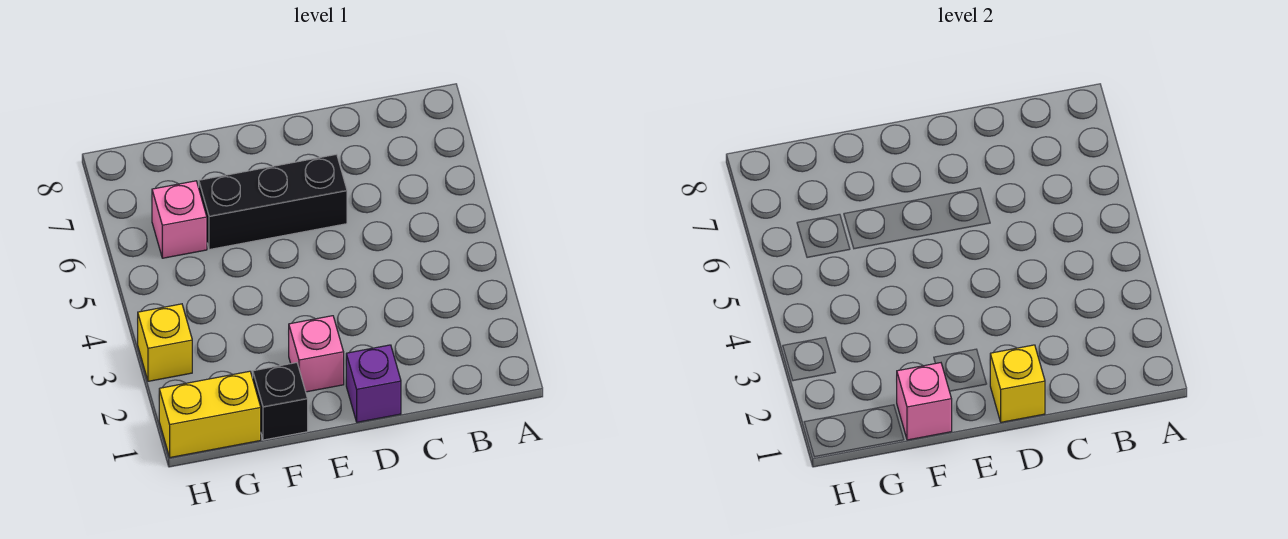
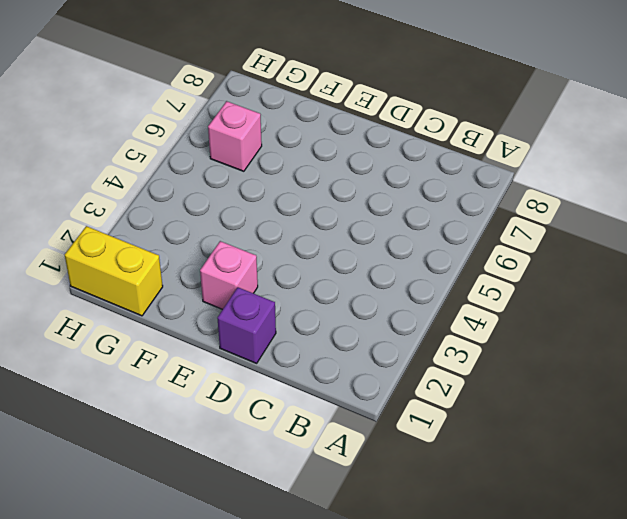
none -> black 1x3 brick [199,154,347,250]
none -> black 1x1 brick [253,363,308,440]

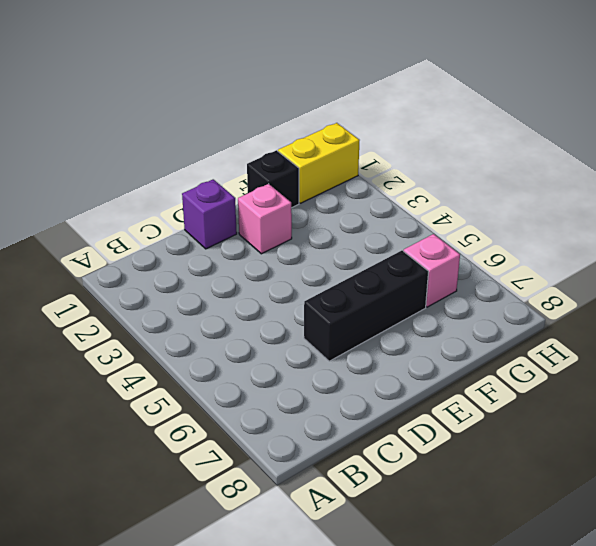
none -> yellow 1x1 brick [138,304,192,381]
none -> yellow 1x1 brick [990,345,1045,422]

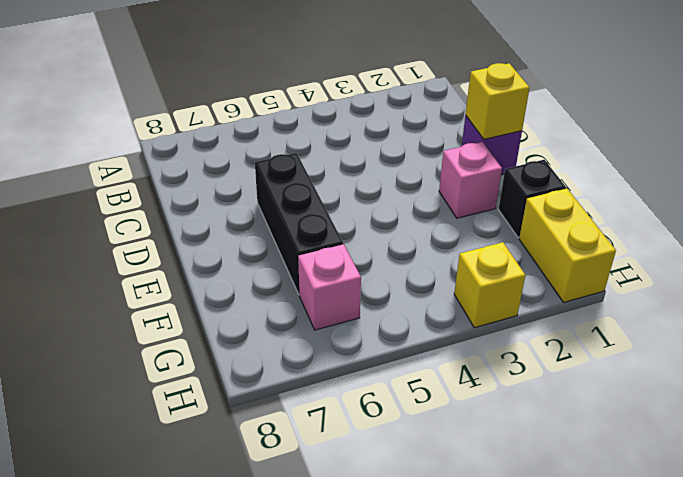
none -> pink 1x1 brick [897,363,952,440]

